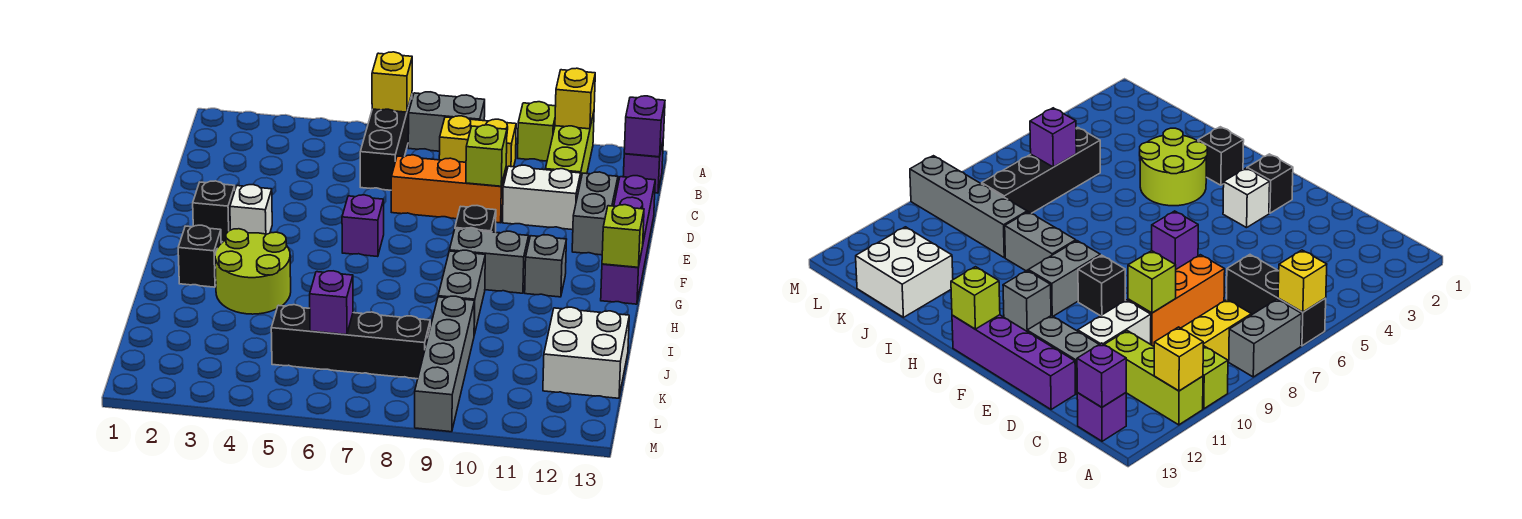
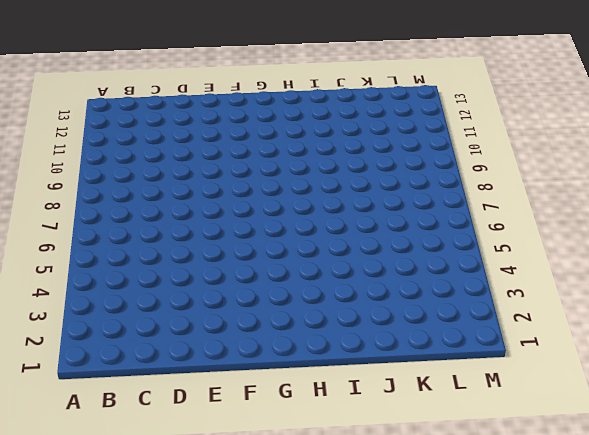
none -> black 1x3 brick [360,95,412,190]
none -> grey 1x2 brick [408,92,485,151]
none -> lime 1x1 brick [518,102,556,161]

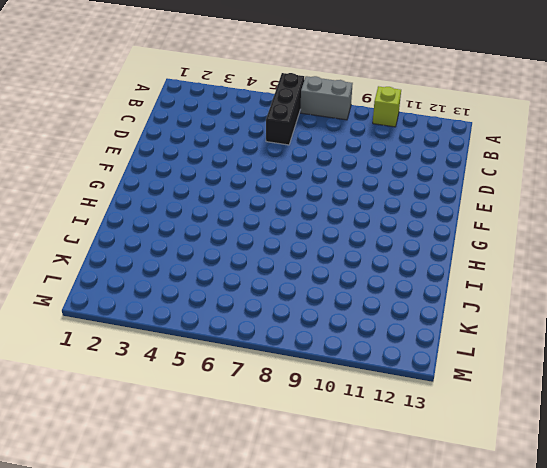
none -> lime 1x3 brick [545,113,594,182]
none -> yellow 1x2 brick [439,116,516,173]
none -> purple 1x1 brick [623,142,663,193]

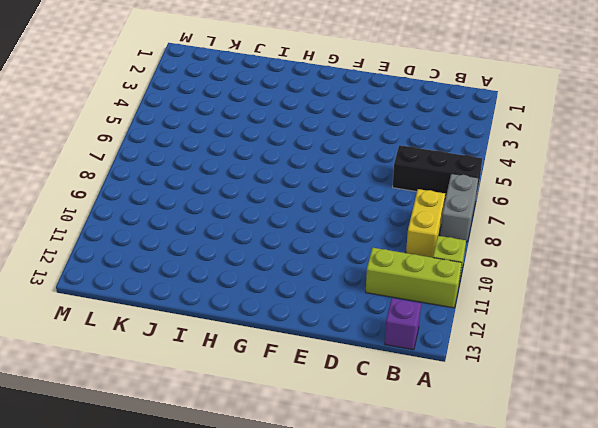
none -> orange 1x3 brick [391,155,506,223]
none -> white 1x2 brick [502,165,581,230]
none -> grey 1x2 brick [572,172,618,255]

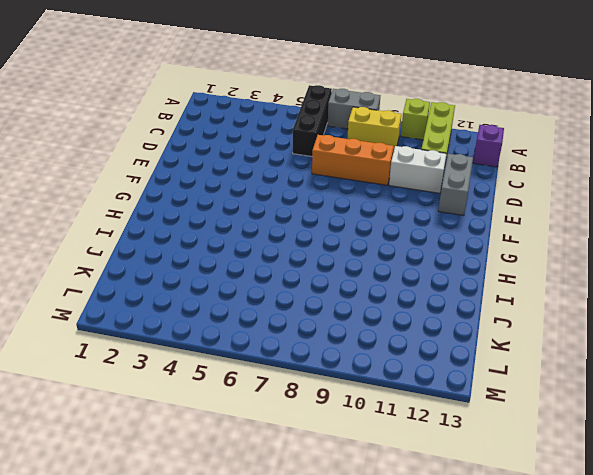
none -> purple 1x4 brick [601,176,655,304]
none -> black 1x1 brick [193,181,235,242]
none -> white 1x1 brick [230,185,272,234]

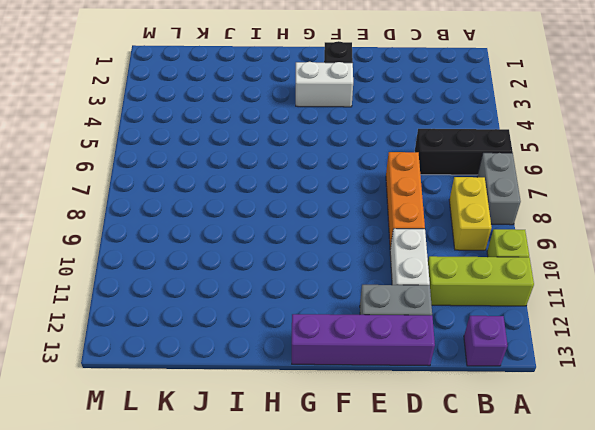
white 1x2 brick [296,62,353,107] -> white 1x1 brick [230,185,272,234]
none -> purple 1x1 brick [342,195,384,257]
none -> black 1x1 brick [455,206,496,232]
none -> grey 1x2 brick [449,228,529,293]

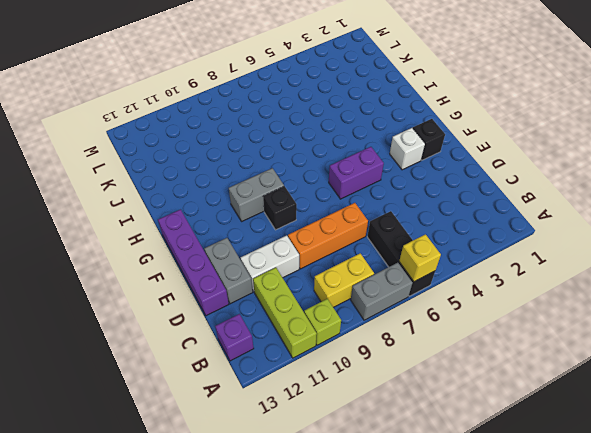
purple 1x2 brick [329,147,384,199] -> purple 1x1 brick [342,195,384,257]
none -> grey 1x1 brick [525,235,567,297]
none -> black 1x1 brick [178,225,221,287]
none -> lime 2x2 round brick [215,229,291,314]

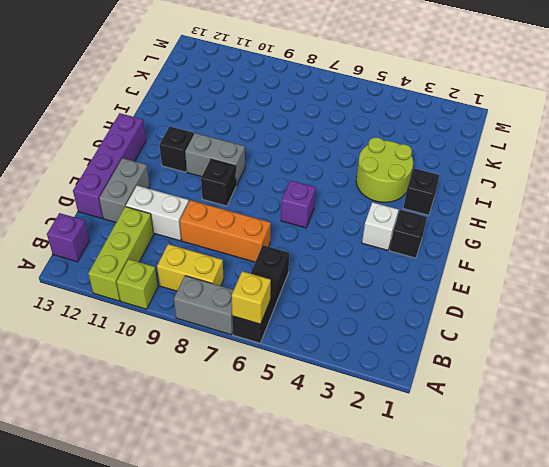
black 1x1 brick [159,126,194,172] -> grey 1x1 brick [525,235,567,297]
none -> grey 1x2 brick [438,250,485,335]
none -> grey 1x4 brick [415,296,475,432]
none -> white 2x2 brick [543,307,629,398]

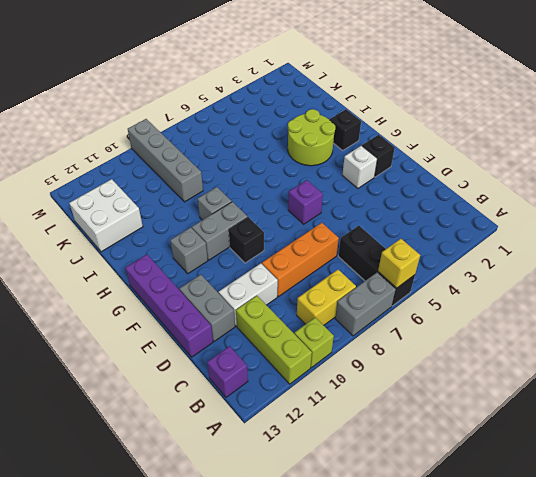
grey 1x1 brick [198,187,232,220] -> grey 1x2 brick [438,250,485,335]
none -> black 1x4 brick [271,305,430,379]
none -> yellow 1x1 brick [555,68,595,129]
none -> purple 1x1 brick [624,96,665,157]

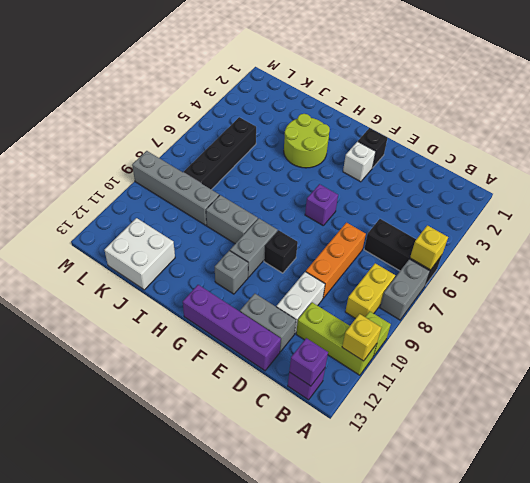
none -> black 1x1 brick [178,225,221,287]
none -> lime 1x1 brick [466,125,507,186]
none -> lime 1x1 brick [602,205,644,267]

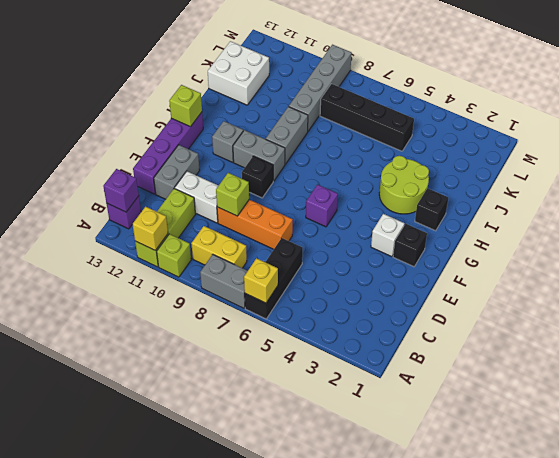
none -> purple 1x1 brick [310,271,353,335]

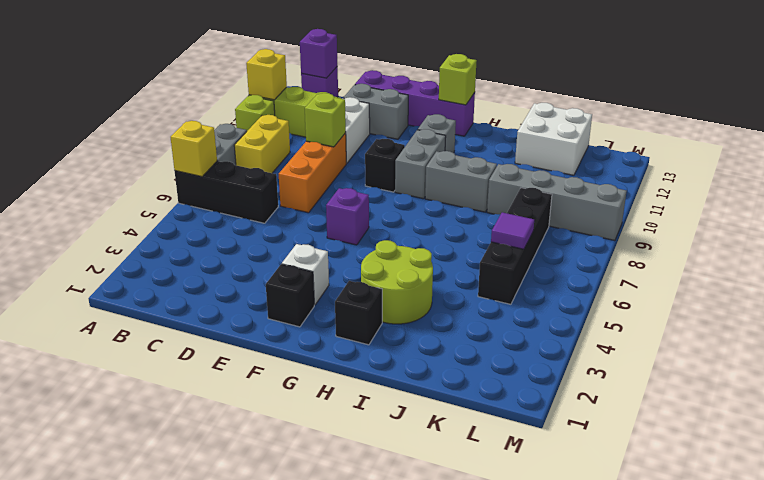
purple 1x1 tile [491,212,534,249] -> purple 1x1 brick [310,271,353,335]

